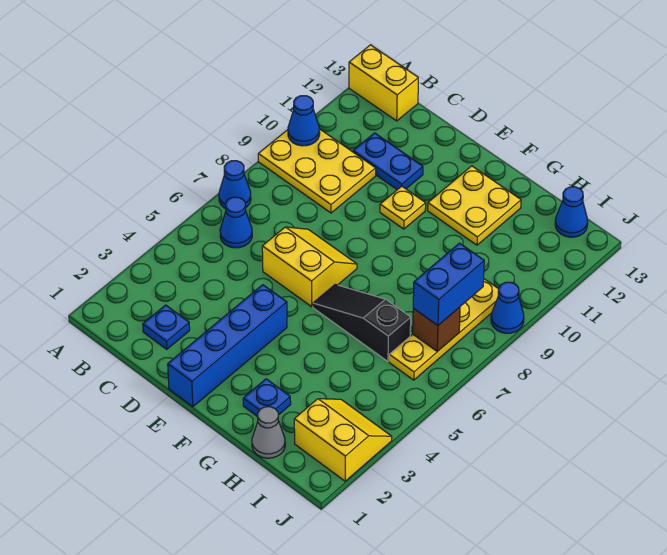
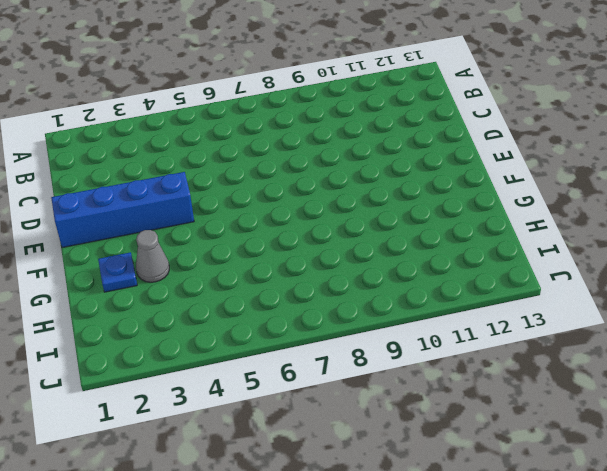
grey 1x1 cone [136,230,169,282] -> grey 1x1 cone moved to [252,407,285,458]
none -> blue 1x1 cone [219,161,251,209]
none -> yellow 2x3 plate [258,129,376,213]
none -> yellow 1x2 brick [349,45,418,121]

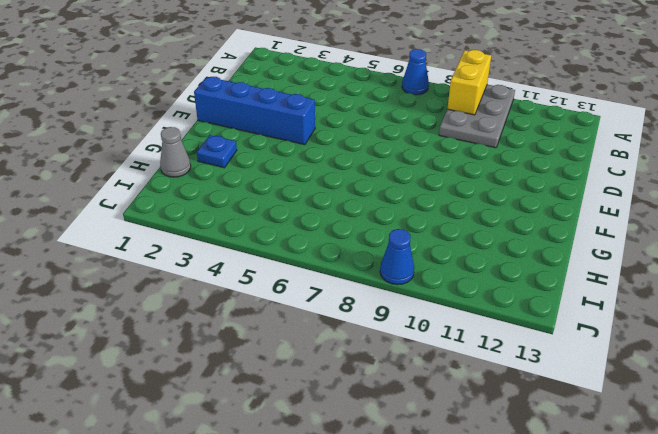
grey 2x3 plate [439,85,515,148] -> yellow 2x3 plate [258,129,376,213]
yellow 1x2 brick [447,50,491,115] -> yellow 1x2 brick moved to [349,45,418,121]
none -> blue 1x1 cone [220,197,252,248]
none -> blue 1x1 plate [143,305,190,349]
none -> blue 1x2 plate [353,133,423,190]

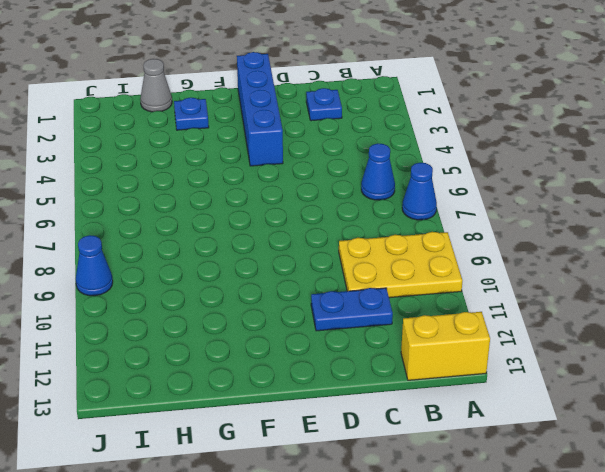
none -> yellow 2x2 slope [262,227,357,307]
none -> yellow 1x1 plate [380,186,426,229]
none -> black 1x3 slope [313,284,411,361]

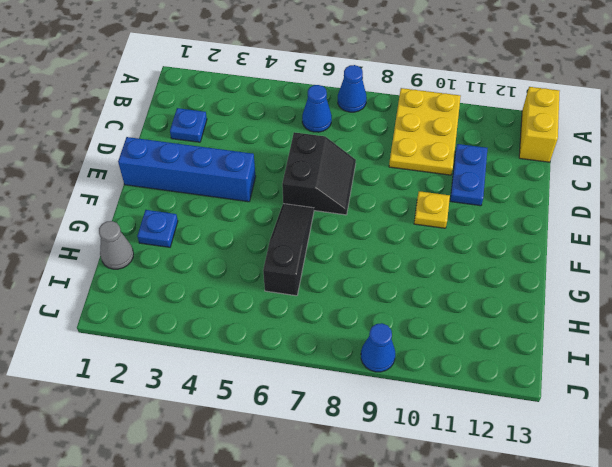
black 2x2 slope [282,132,356,215] -> yellow 2x2 slope [262,227,357,307]
none -> yellow 2x2 plate [428,166,521,245]
none -> yellow 2x2 slope [294,399,392,481]
none -> yellow 1x4 plate [389,279,499,380]

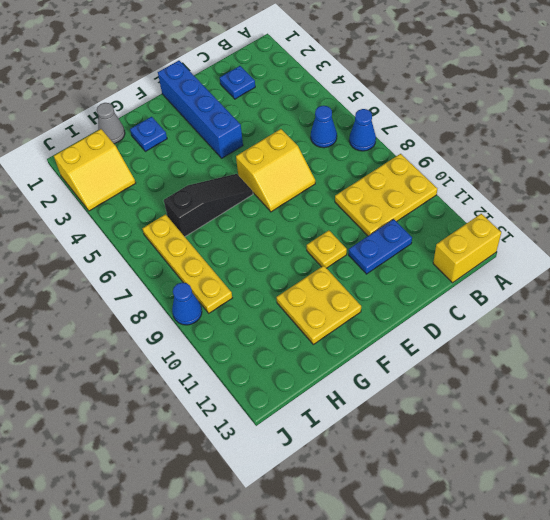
none -> blue 1x1 cone [555,187,588,237]
none -> blue 1x1 cone [288,96,320,146]
none -> brown 1x1 brick [413,307,460,351]

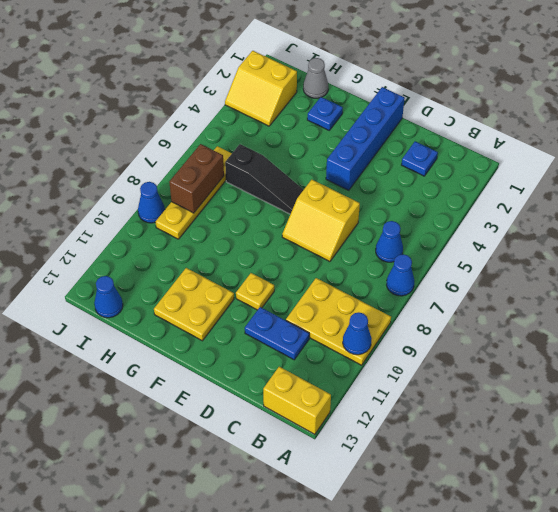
brown 1x2 brick [169,144,224,213] -> brown 1x1 brick [413,307,460,351]
none -> blue 1x2 brick [413,243,484,325]

